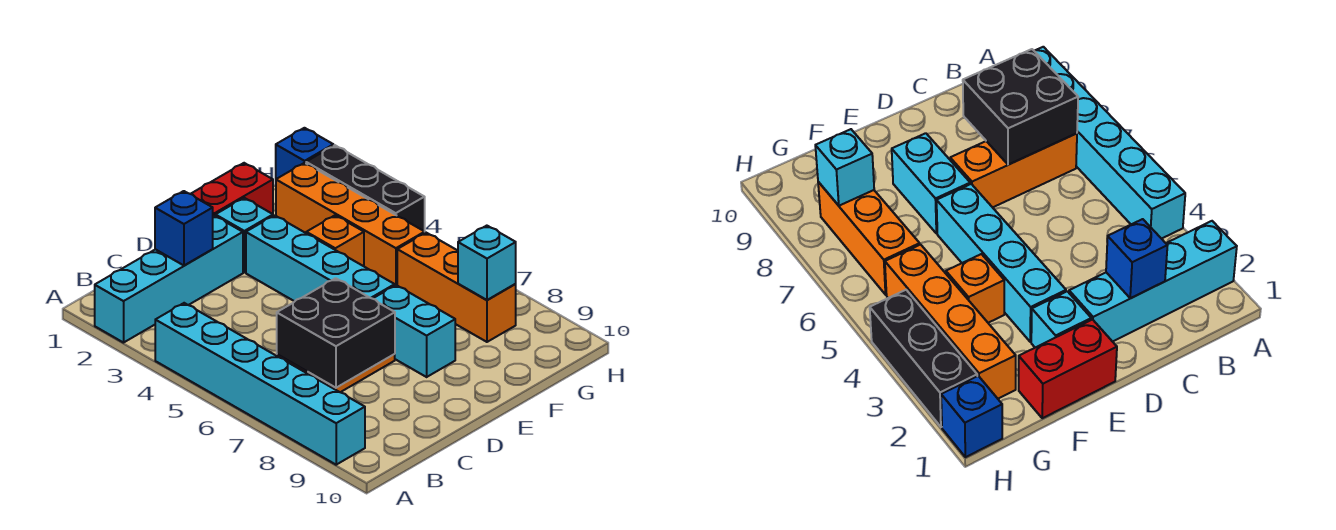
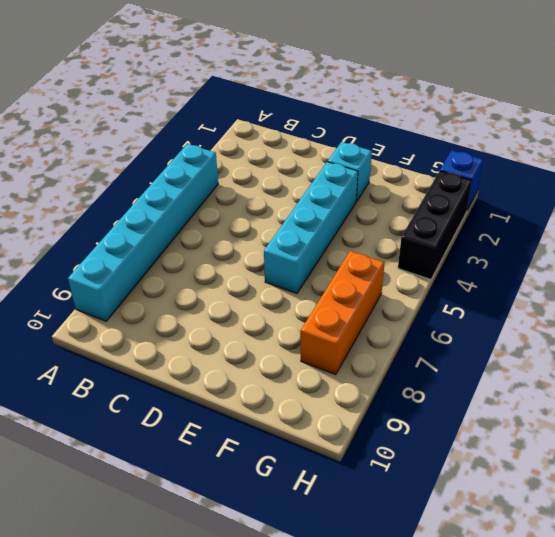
none -> cyan 1x4 brick [95,216,243,343]
none -> orange 1x3 brick [950,133,1077,207]
none -> red 1x2 brick [191,163,273,216]

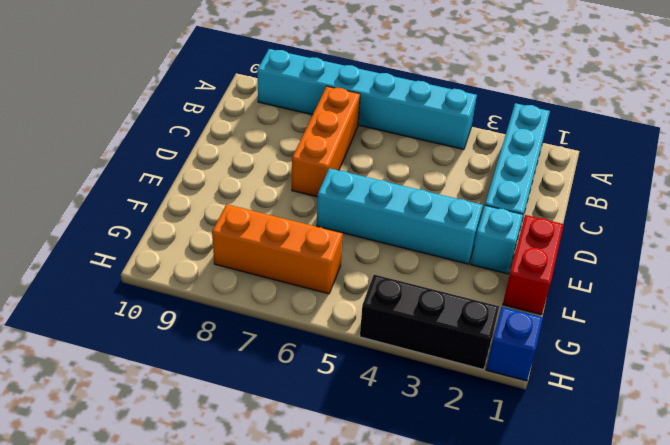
none -> cyan 1x2 brick [373,285,455,377]
none -> orange 1x1 brick [306,215,364,266]
none -> orange 1x4 brick [276,163,425,285]

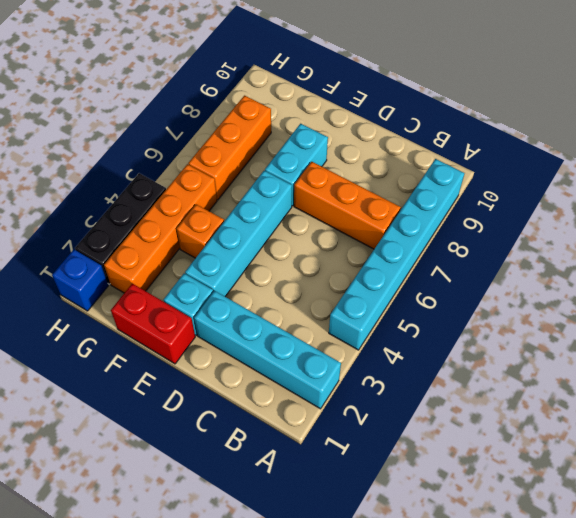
none -> black 2x2 brick [277,278,395,388]
none -> blue 1x1 brick [155,191,213,265]
none -> cyan 1x1 brick [458,226,516,300]

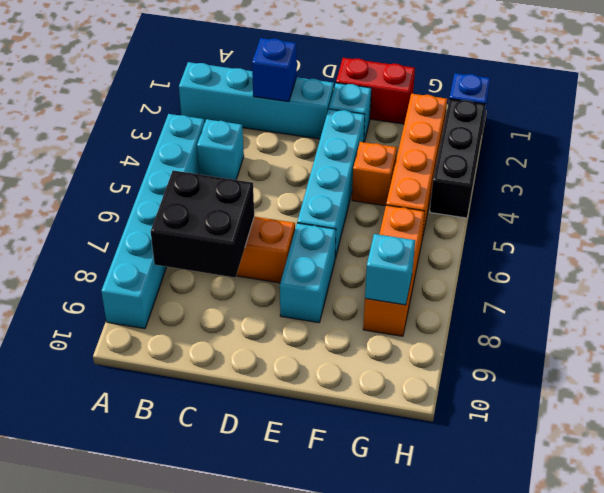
cyan 1x1 brick [197,119,244,180] -> none

